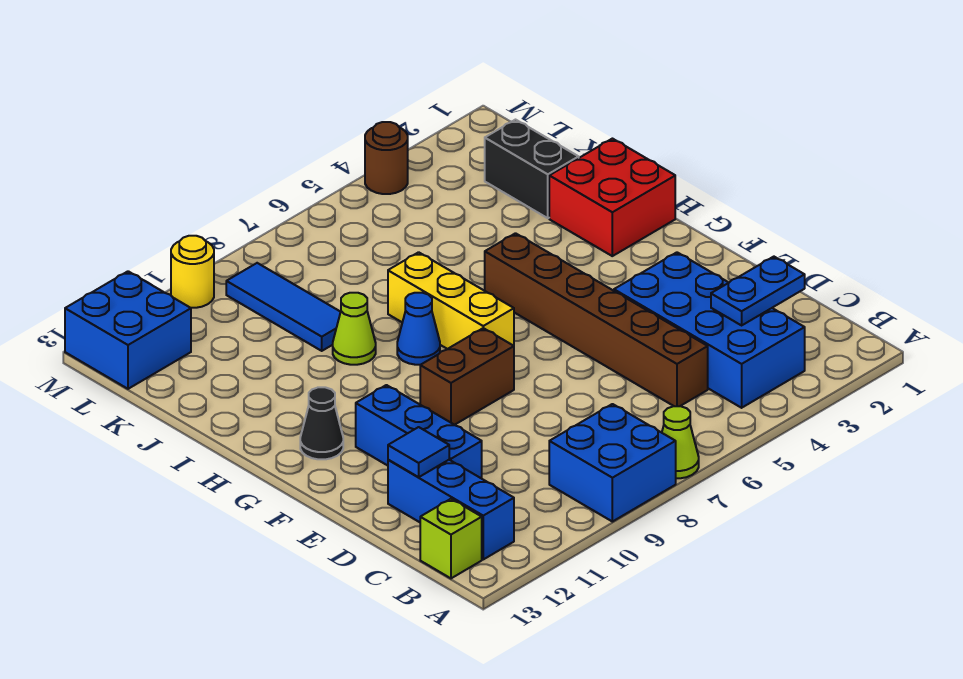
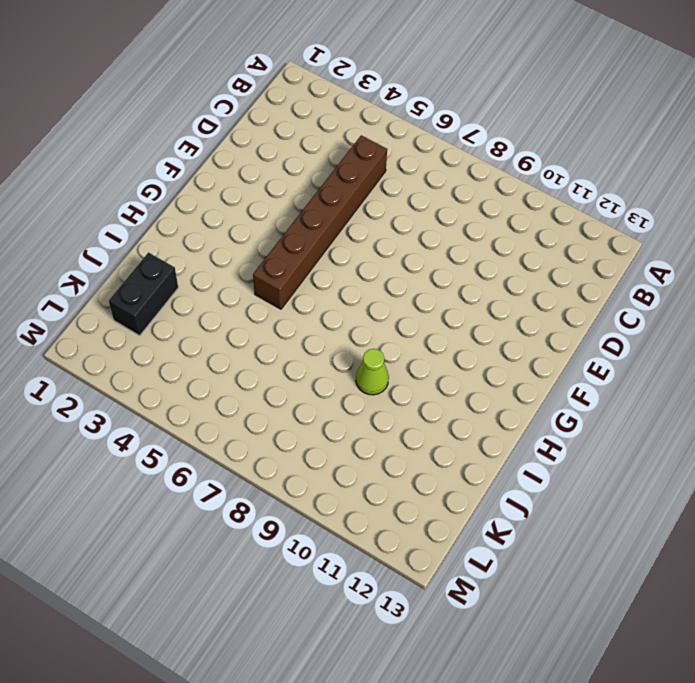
none -> lime 1x1 cone [662,406,699,478]
none -> blue 2x2 brick [549,404,676,522]
none -> blue 2x4 brick [614,252,805,408]

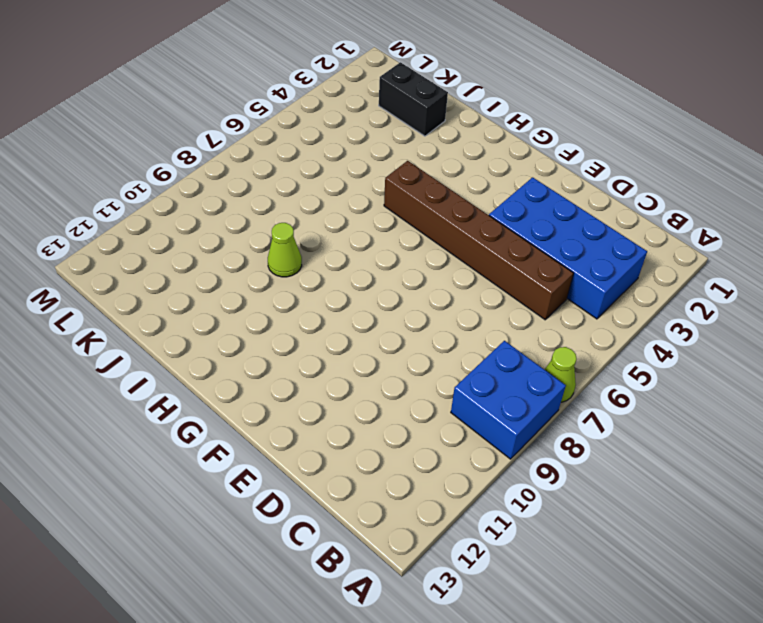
none -> blue 1x3 brick [388,460,514,559]
none -> lime 1x1 brick [420,499,482,578]
none -> blue 1x3 brick [356,385,482,478]

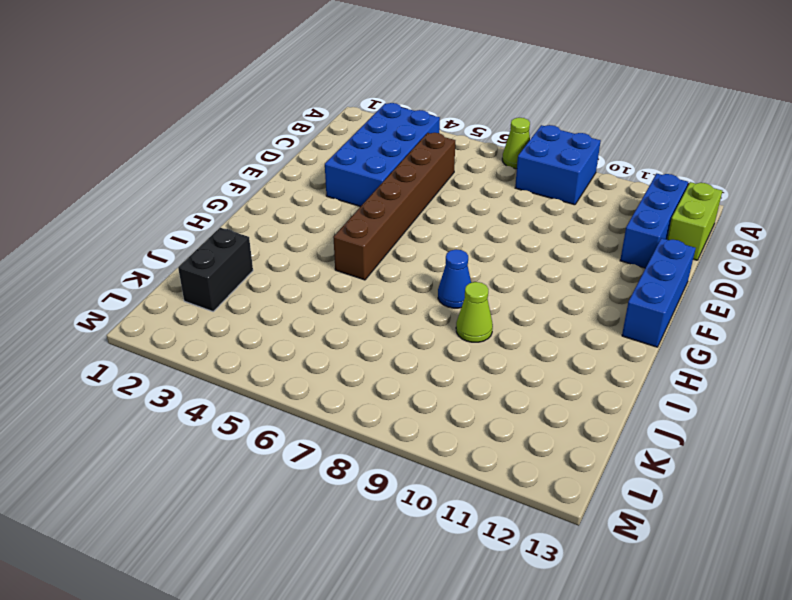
lime 1x2 brick [667,182,722,260] -> lime 1x1 brick [420,499,482,578]
blue 1x3 brick [622,238,696,347] -> blue 1x3 brick moved to [356,385,482,478]
none -> brown 1x2 brick [420,328,514,425]
none -> yellow 1x3 brick [388,252,514,349]
none -> black 1x1 cone [300,387,343,459]

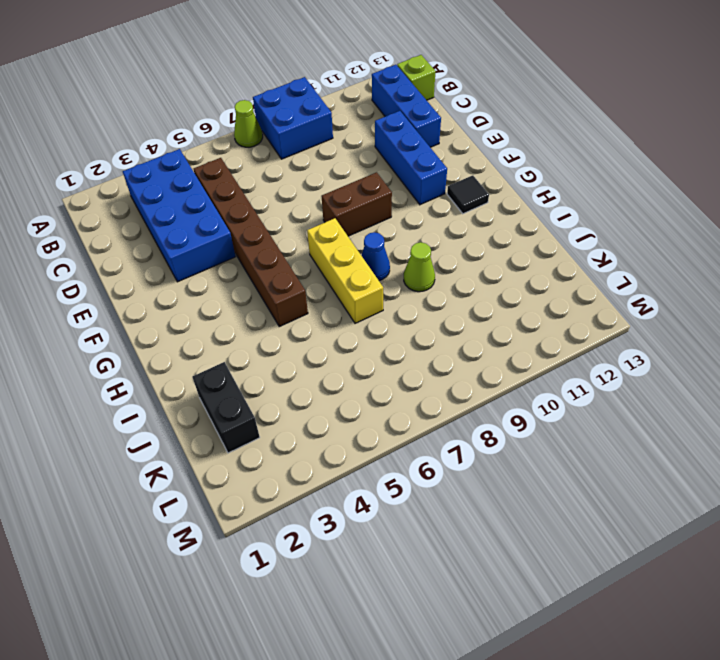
black 1x1 tile [447,175,489,214] -> black 1x1 cone [300,387,343,459]
none -> red 2x2 brick [549,139,675,256]
none -> blue 1x3 tile [226,263,340,351]
none -> blue 2x2 brick [65,271,191,389]

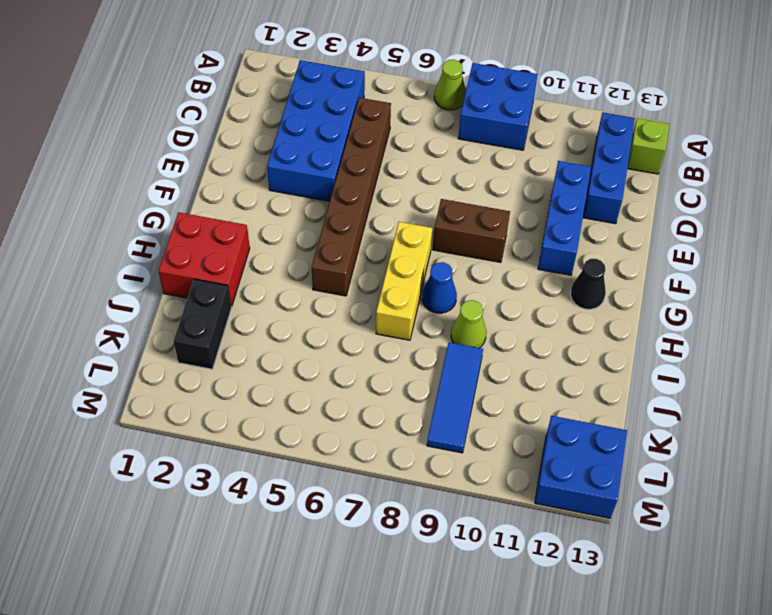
none -> brown 1x1 round brick [365,122,408,194]
none -> yellow 1x1 round brick [171,236,214,308]
none -> blue 1x2 plate [711,257,805,325]

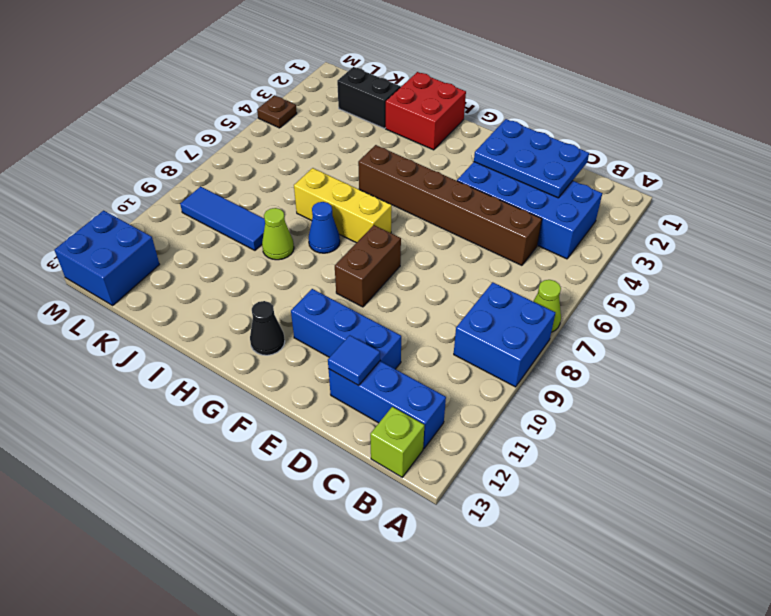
blue 2x3 plate [474,119,589,198] -> blue 1x2 plate [711,257,805,325]
brown 1x1 plate [257,95,297,128] -> brown 1x1 round brick [365,122,408,194]
none -> yellow 1x1 round brick [171,236,214,308]

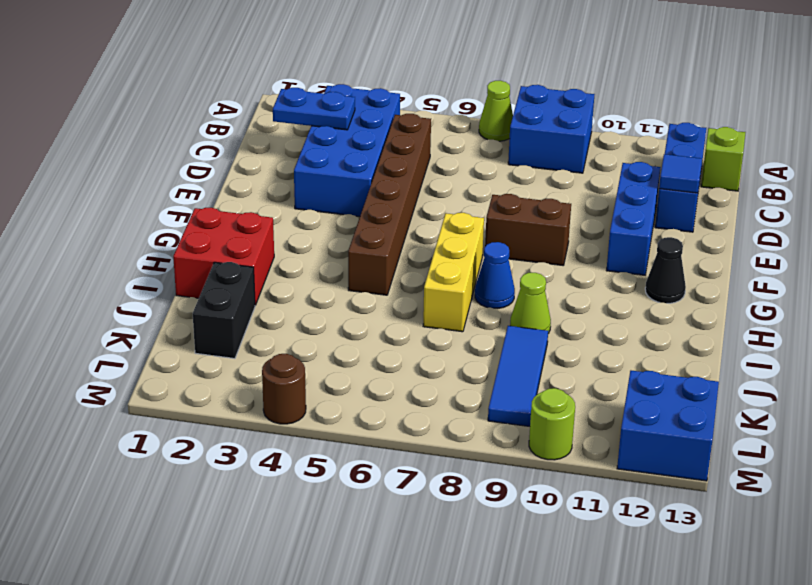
lime 1x1 round brick [529,388,575,460] -> yellow 1x1 round brick [171,236,214,308]

